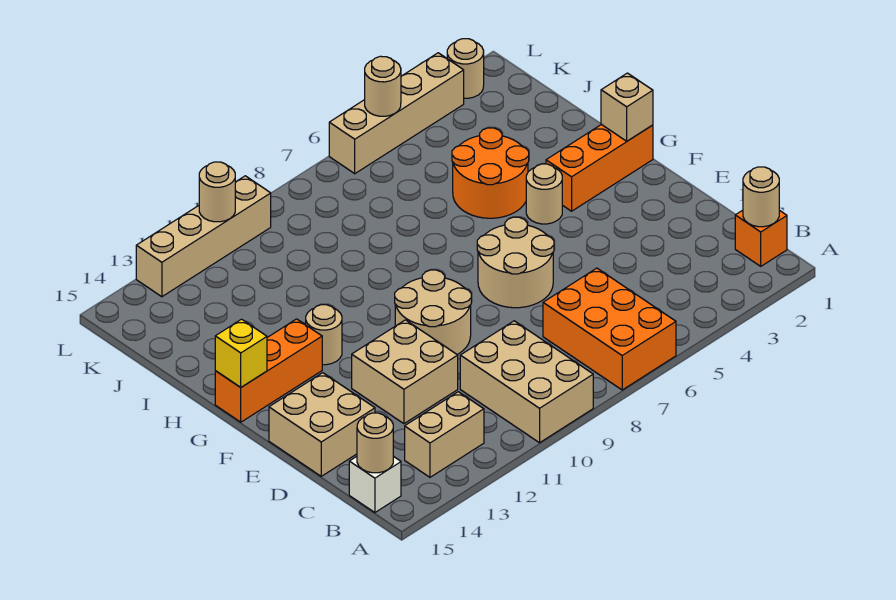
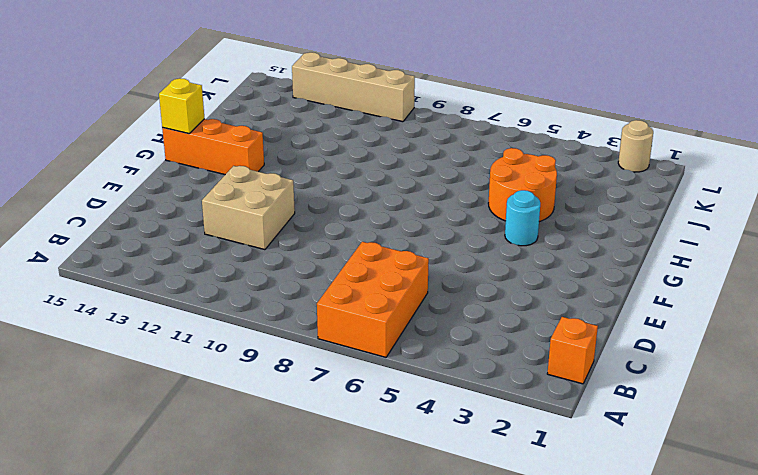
cyan 1x1 round brick [505,190,540,246] -> tan 1x1 round brick [526,164,562,224]
none -> tan 2x3 brick [460,321,593,443]
none -> tan 1x2 brick [405,392,484,477]
none -> white 1x1 brick [349,456,401,512]

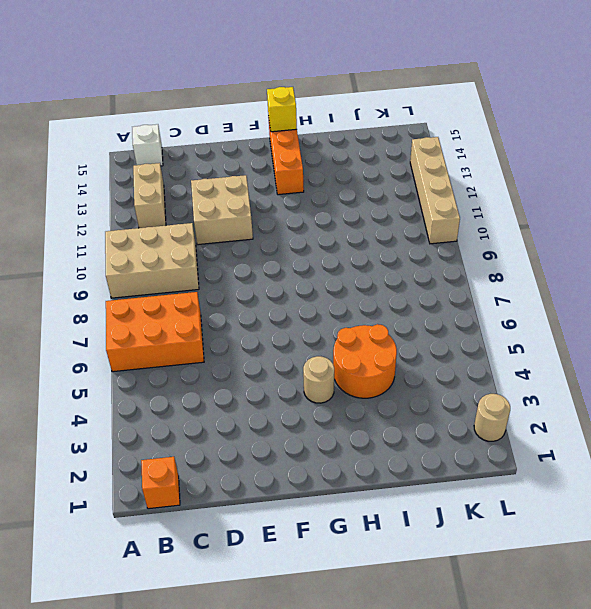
none -> tan 2x2 brick [269,373,375,476]
none -> tan 2x2 round brick [477,217,554,308]
none -> tan 2x2 round brick [395,270,471,354]

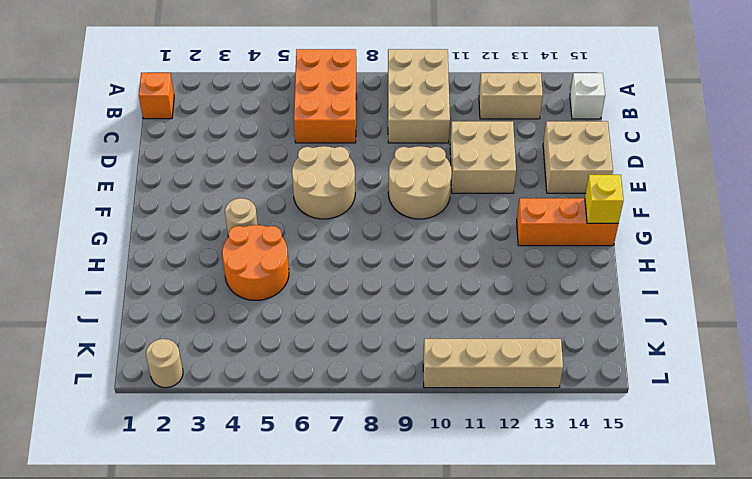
none -> orange 1x3 brick [546,124,653,211]
none -> tan 1x1 round brick [306,305,342,365]
none -> tan 1x4 brick [329,53,464,174]

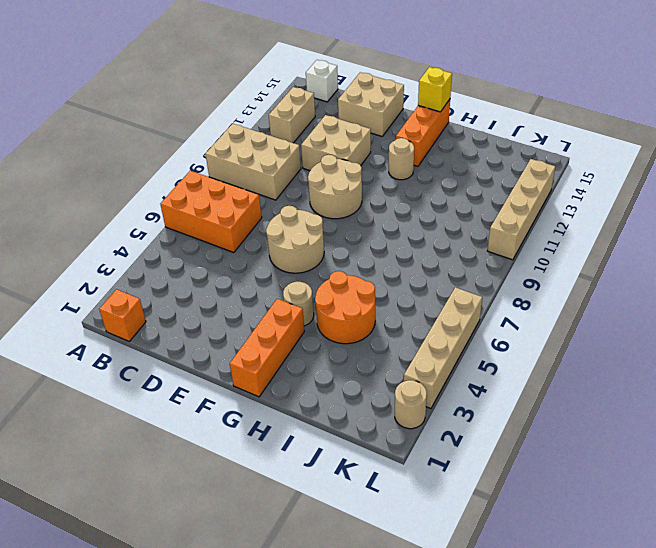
none -> tan 1x1 round brick [743,167,779,227]
none -> tan 1x1 round brick [357,413,393,473]
none -> tan 1x1 brick [601,73,653,141]

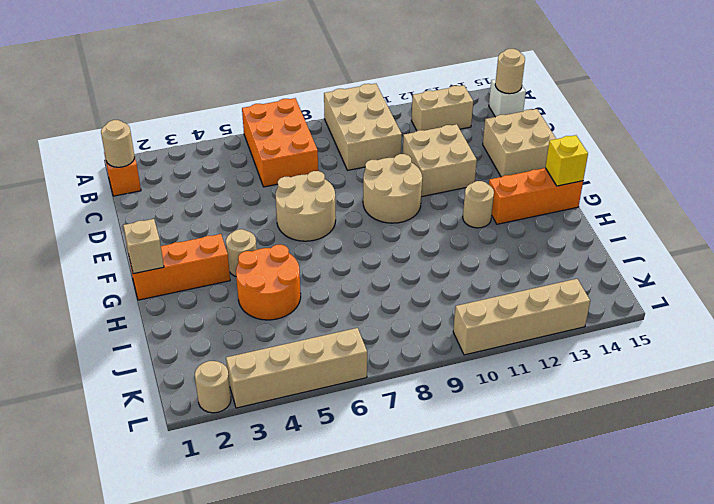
none -> tan 1x1 round brick [365,56,401,116]
none -> tan 1x1 round brick [199,162,235,222]

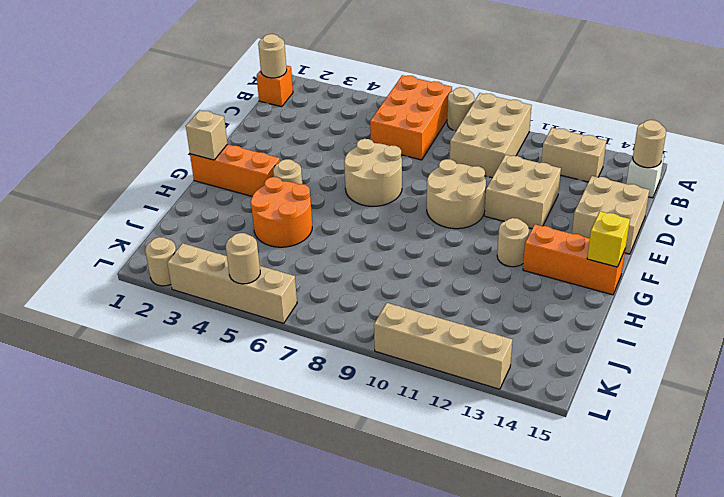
tan 1x1 round brick [447,87,474,131] -> tan 1x1 round brick moved to [199,162,235,222]

